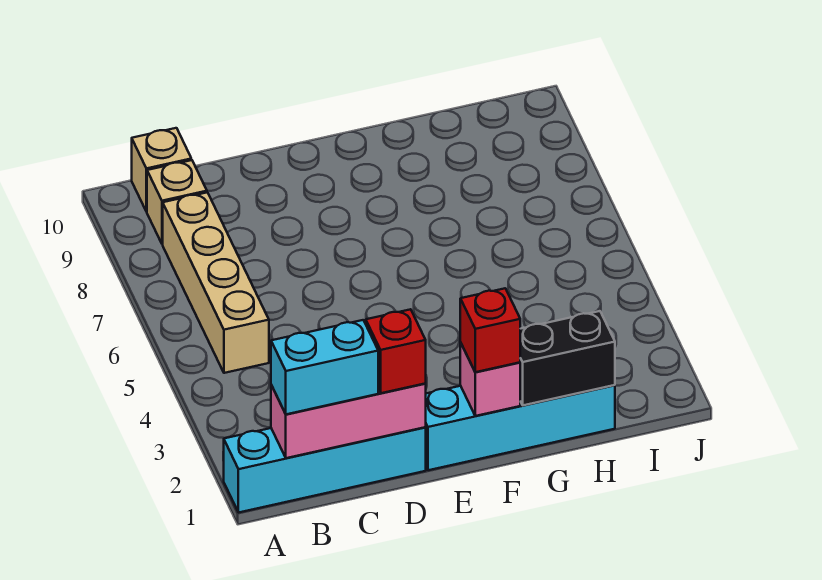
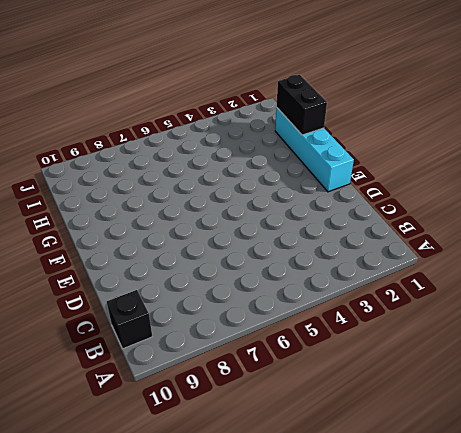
black 1x1 brick [107,290,152,349] -> tan 1x1 brick [132,128,191,212]
none -> cyan 1x4 brick [223,427,426,512]
none -> tan 1x4 brick [163,192,269,373]

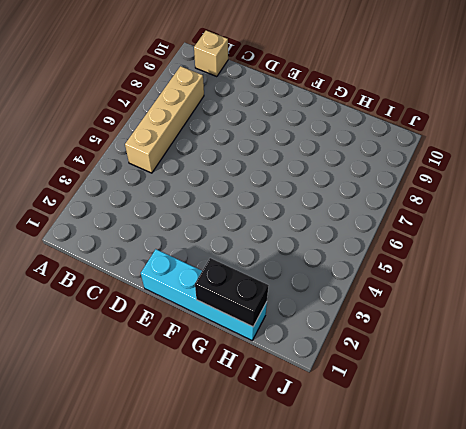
none -> cyan 1x4 brick [223,427,426,512]
none -> tan 1x1 brick [147,160,207,244]

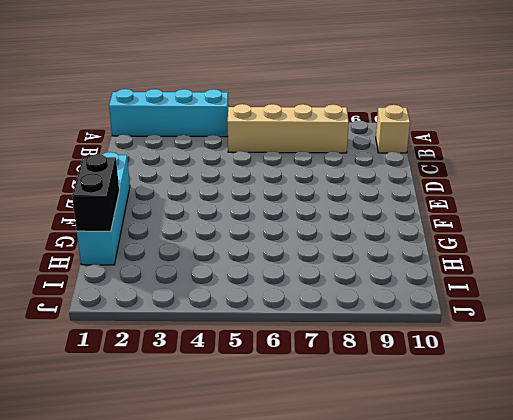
cyan 1x4 brick [109,89,228,137] -> cyan 1x4 brick turned to [223,427,426,512]
none -> tan 1x1 brick [147,160,207,244]
none -> pink 1x3 brick [271,384,426,458]

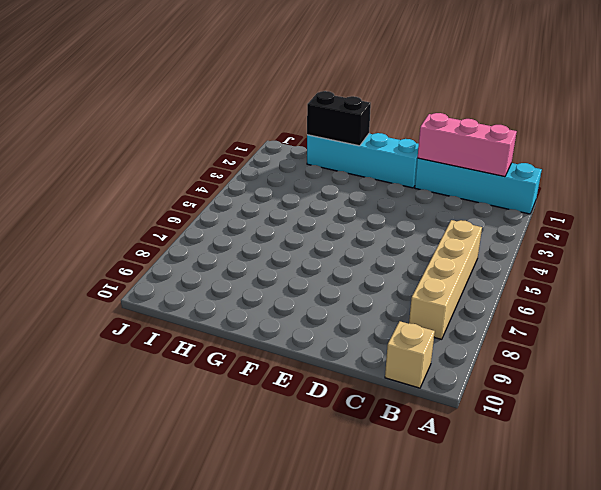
none -> tan 1x1 brick [147,160,207,244]
none -> pink 1x1 brick [460,342,520,416]

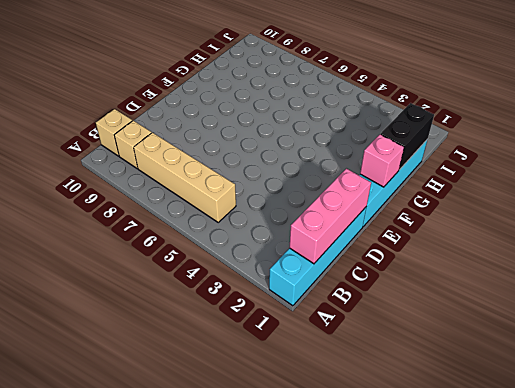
none -> cyan 1x2 brick [271,320,378,414]
none -> red 1x1 brick [366,309,426,393]

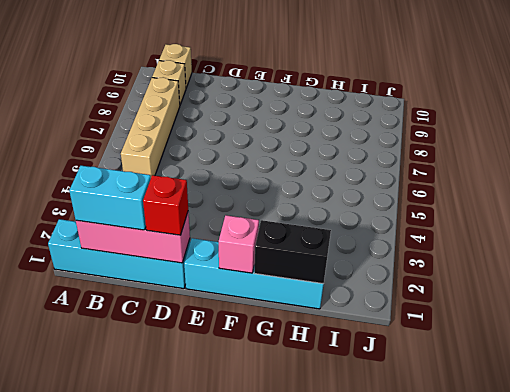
none -> red 1x1 brick [460,288,520,372]

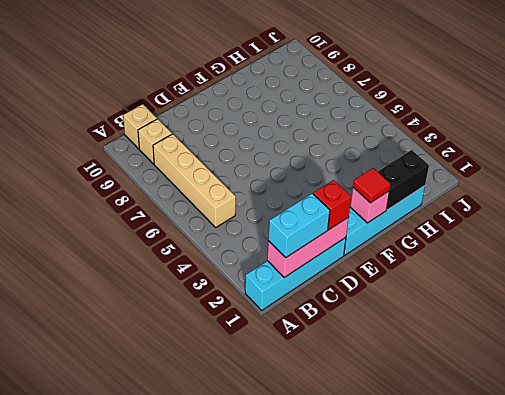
red 1x1 tile [353,168,391,203] -> red 1x1 brick [460,288,520,372]

